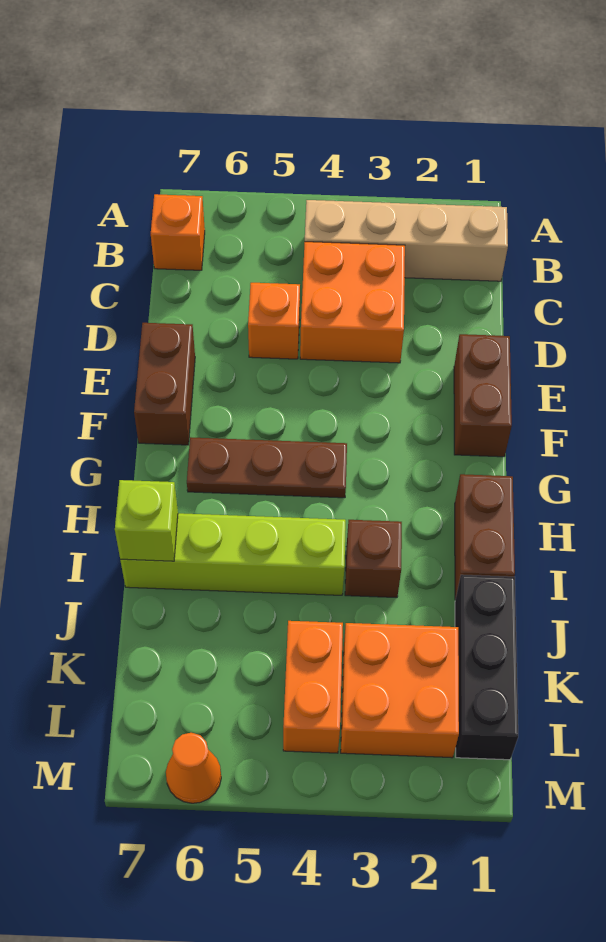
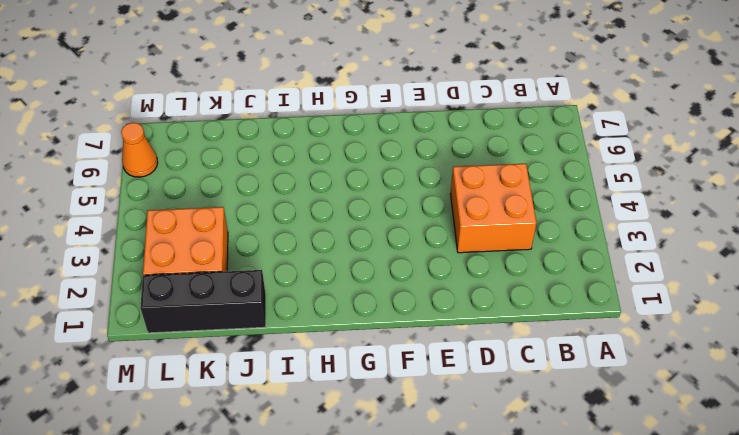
none -> tan 1x4 brick [305,200,508,281]
none -> orange 1x1 brick [151,194,205,270]
none -> orange 1x1 brick [248,283,300,359]

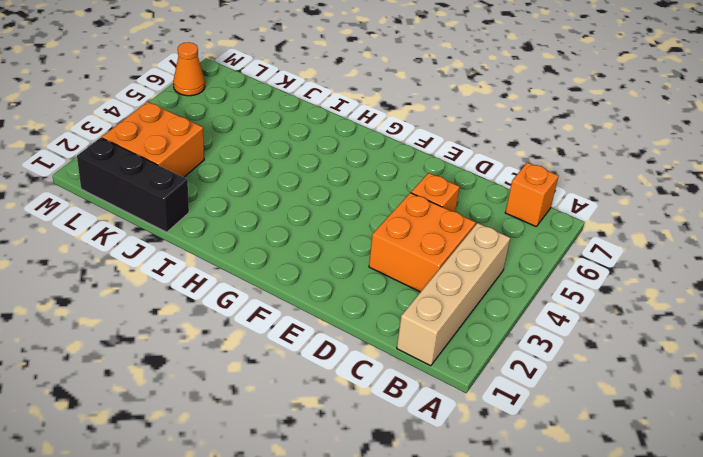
none -> brown 1x2 brick [454,334,512,457]
none -> brown 1x2 brick [134,323,195,445]
none -> brown 1x3 plate [187,437,347,498]

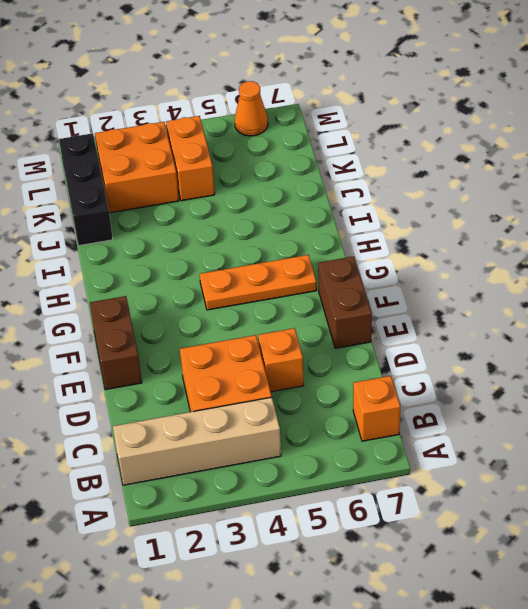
orange 1x3 plate [200,255,317,310] -> brown 1x3 plate [187,437,347,498]
none -> brown 1x2 brick [455,474,515,600]
none -> brown 1x1 brick [345,520,402,598]
none -> lime 1x4 brick [120,513,346,595]

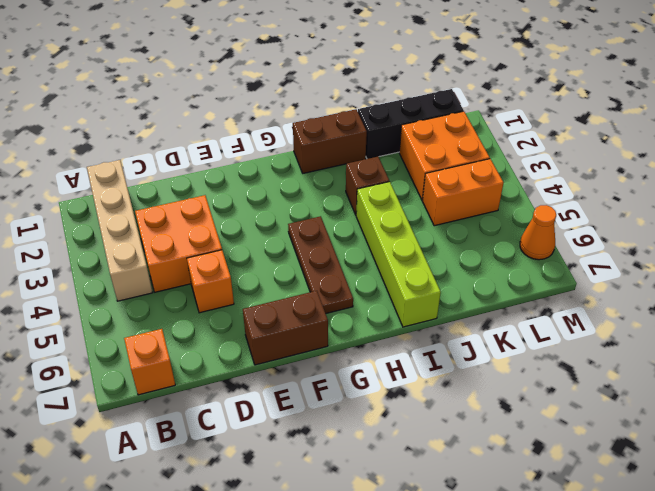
none -> brown 1x2 brick [454,334,512,457]
none -> lime 1x1 brick [115,480,178,561]

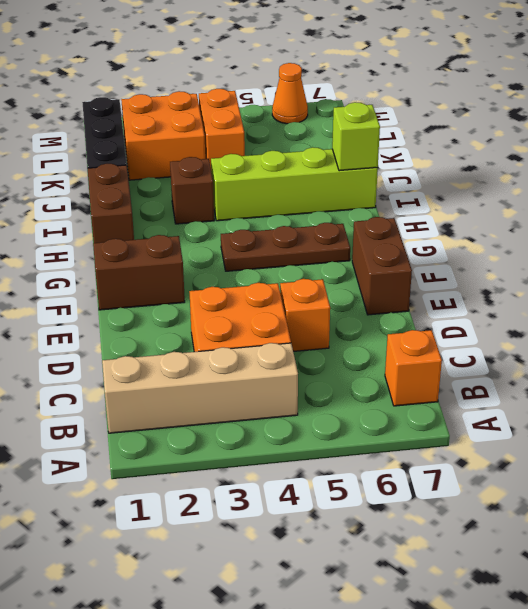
brown 1x2 brick [93,235,185,310] -> brown 1x2 brick turned to [454,334,512,457]

